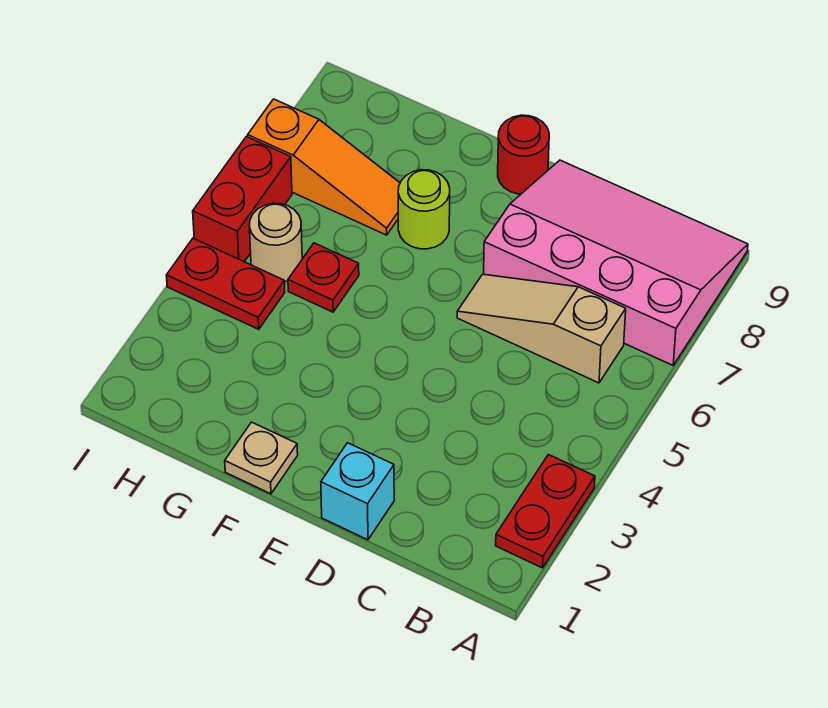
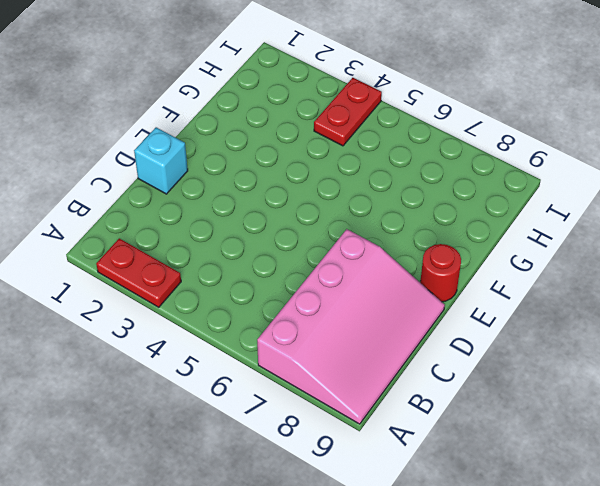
none -> tan 1x3 slope [457,274,626,383]
none -> tan 1x1 plate [225,422,298,494]
none -> lime 1x1 round brick [398,170,450,249]

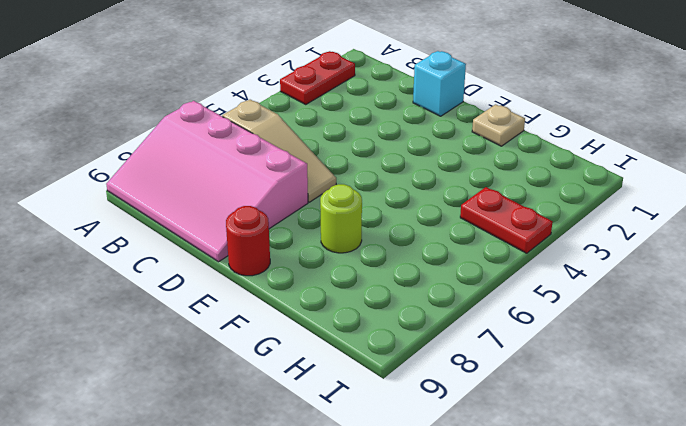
none -> red 1x1 plate [288,243,359,312]
none -> orange 1x3 slope [248,99,400,235]
none -> tan 1x1 round brick [249,203,302,282]

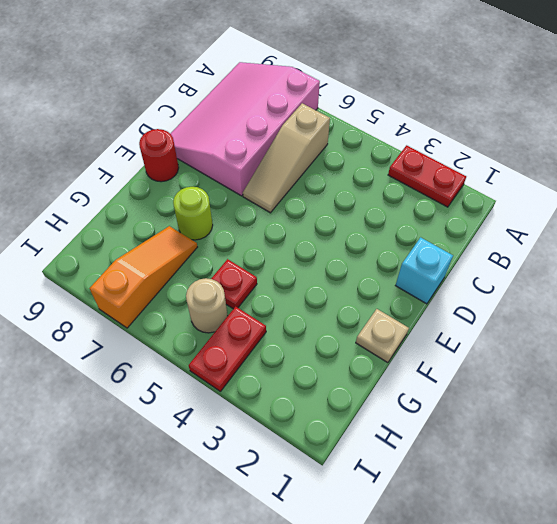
none -> red 1x2 brick [193,137,292,262]

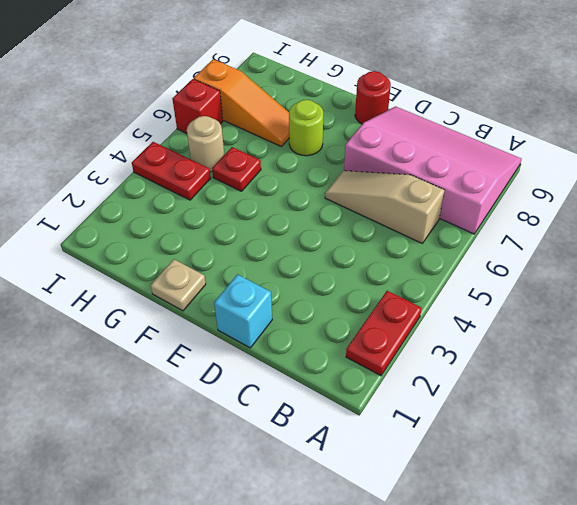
red 1x1 brick [172,79,223,133] -> red 1x2 brick [193,137,292,262]

